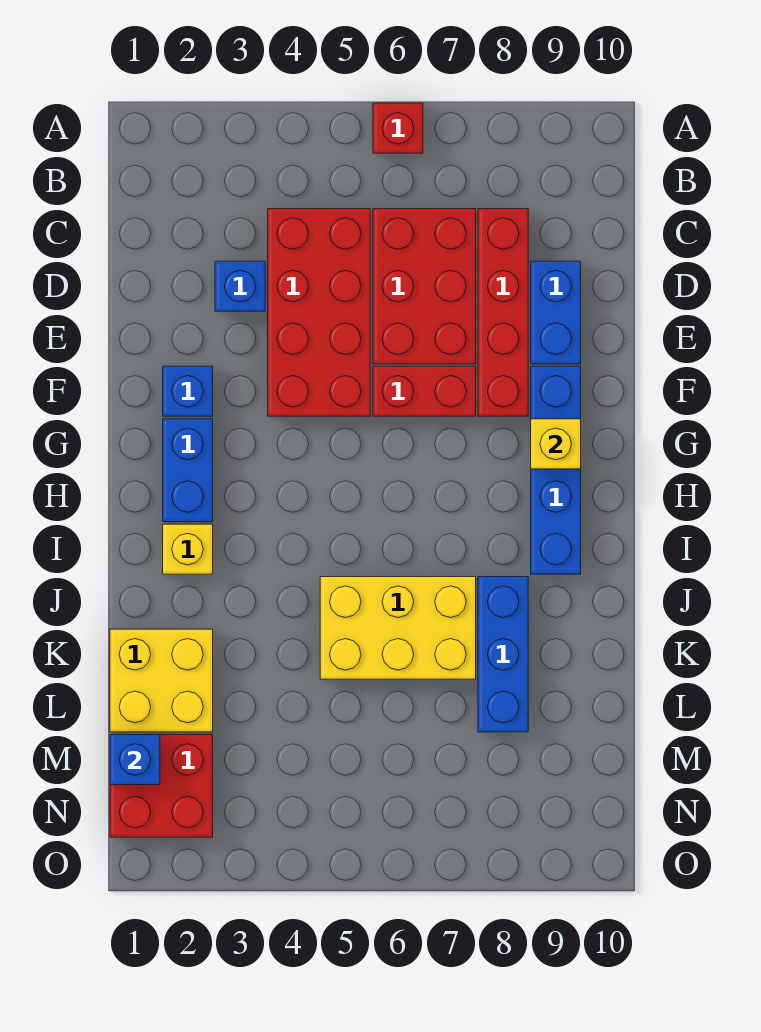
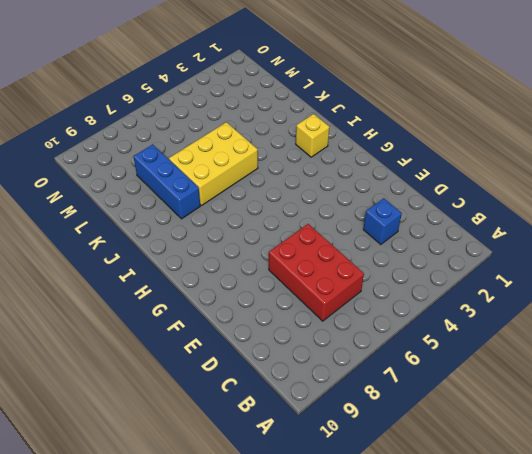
none -> red 1x1 brick [373,103,423,153]
none -> red 2x4 brick [268,209,370,416]
none -> red 1x4 brick [478,209,528,416]

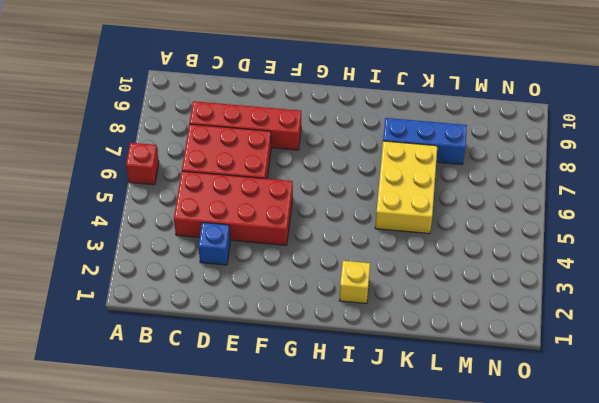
none -> blue 1x2 brick [531,261,581,364]
none -> blue 1x1 brick [163,366,213,416]
none -> red 1x2 brick [373,366,476,416]

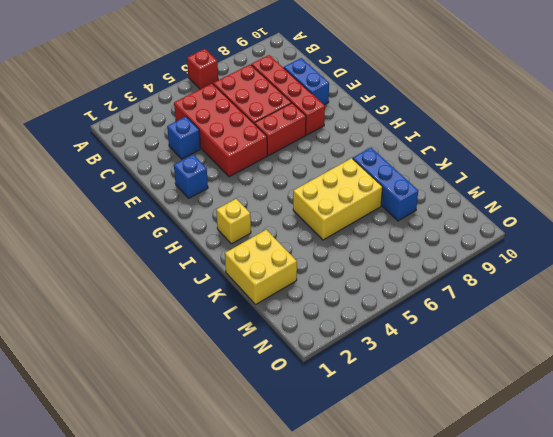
none -> blue 1x4 brick [531,366,581,574]
none -> blue 1x2 brick [163,419,213,522]
none -> red 2x2 brick [110,735,213,837]

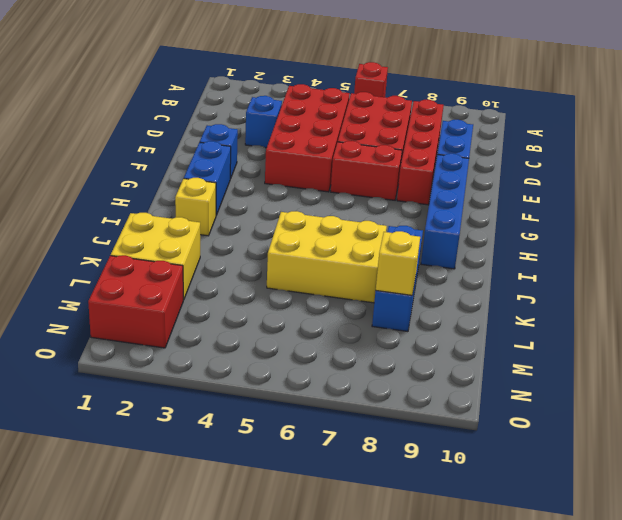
yellow 1x1 brick [376,231,420,295] -> yellow 1x1 brick moved to [531,419,581,469]
none -> blue 1x1 brick [110,735,160,785]

